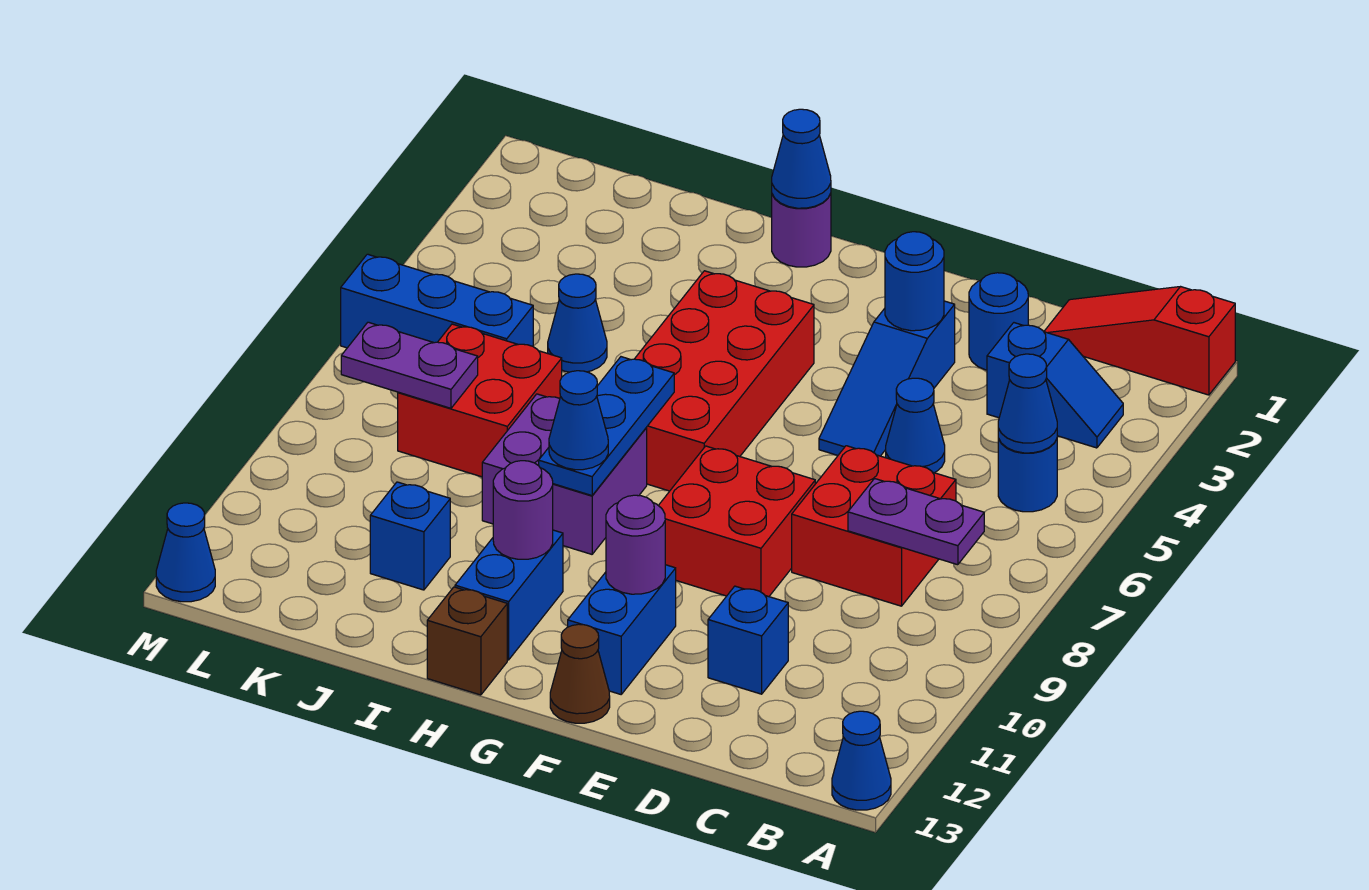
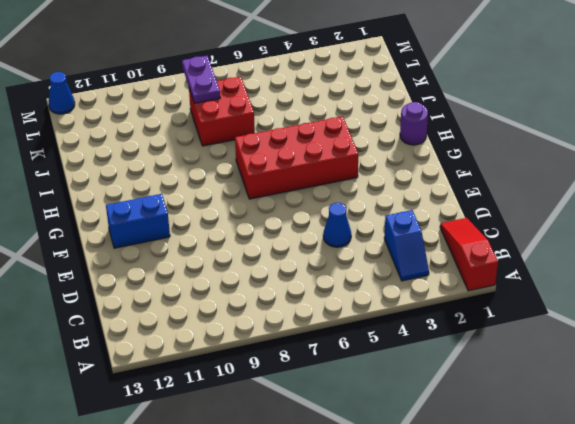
none -> blue 1x1 cone [832,711,891,810]
none -> blue 1x1 round brick [998,438,1057,512]
none -> red 2x2 brick [792,446,956,606]
none -> blue 1x1 round brick [969,273,1028,370]

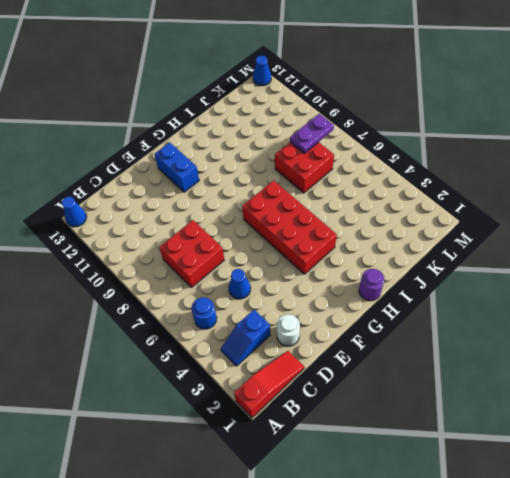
white 1x1 round brick [277,314,300,346] -> blue 1x1 round brick [969,273,1028,370]
none -> blue 1x1 brick [708,586,788,694]
none -> blue 1x3 slope [819,301,955,456]
none -> red 2x2 brick [658,446,815,597]
none -> brown 1x1 cone [550,624,610,723]

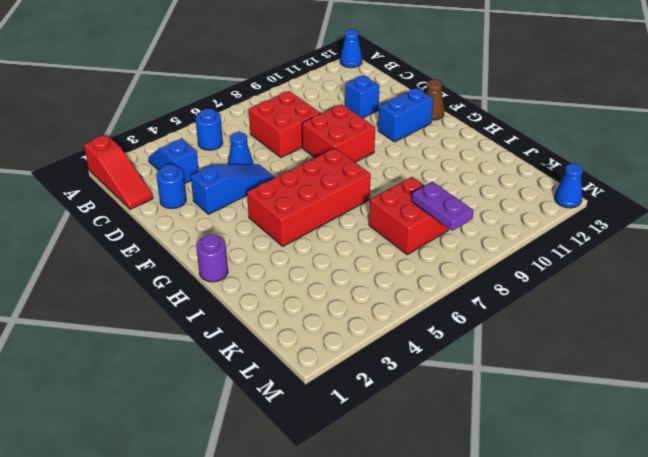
none -> purple 2x2 brick [482,394,647,554]
none -> blue 1x2 brick [455,530,563,660]
none -> brown 1x1 brick [427,587,507,695]
none -> blue 1x1 cone [548,274,607,372]

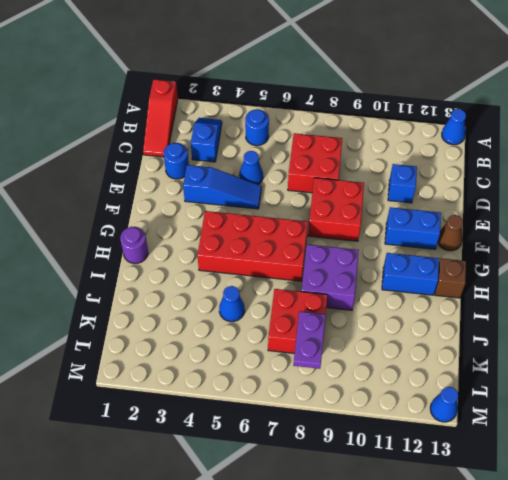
none -> blue 1x1 brick [370,482,450,590]
none -> blue 1x3 brick [341,254,533,348]
none -> blue 1x1 cone [998,354,1057,453]
none -> purple 1x2 plate [848,479,984,565]

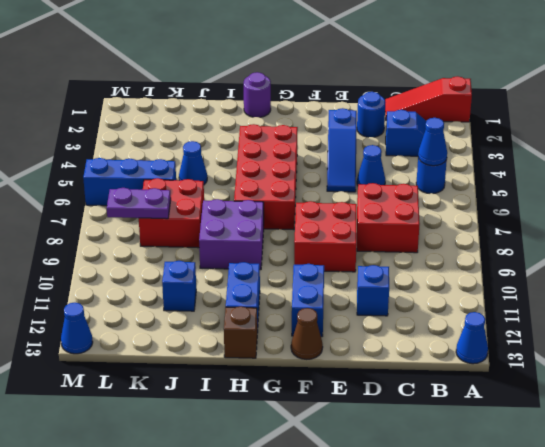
none -> purple 1x2 plate [848,479,984,565]
none -> blue 1x1 round brick [885,232,944,331]
none -> purple 1x1 round brick [606,495,665,594]
none -> blue 1x1 cone [772,109,831,208]

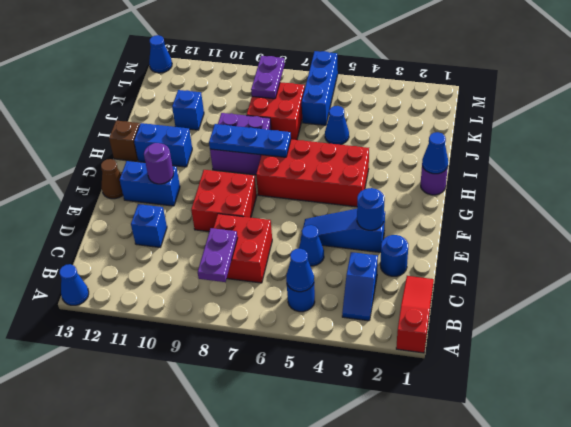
none -> purple 1x1 round brick [493,461,553,559]
none -> blue 1x1 cone [549,371,608,470]

